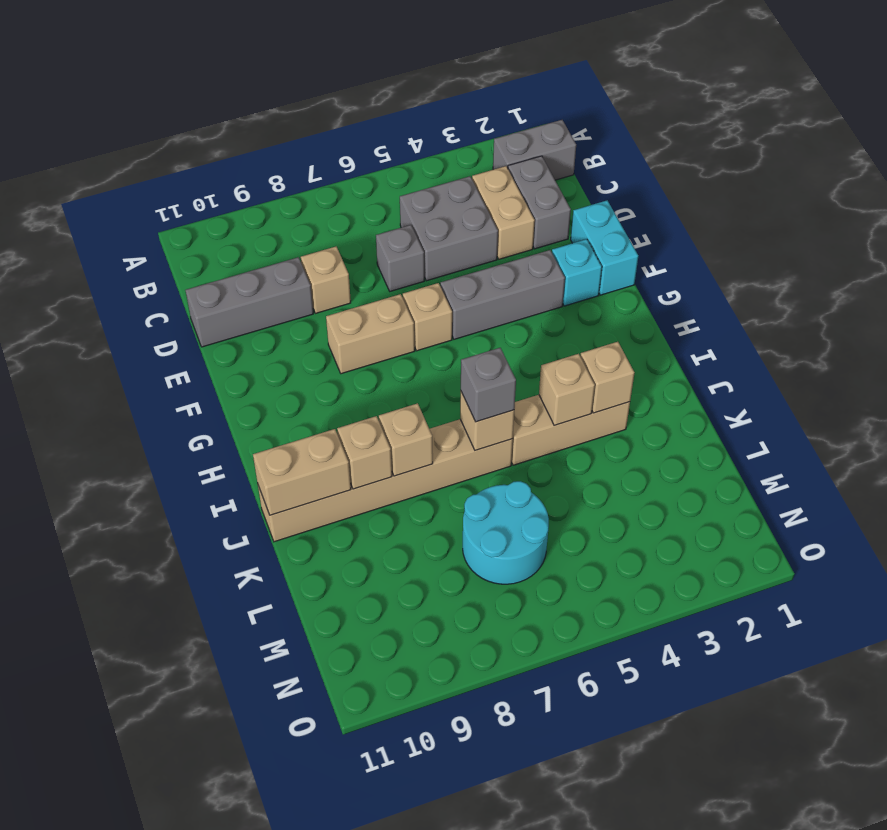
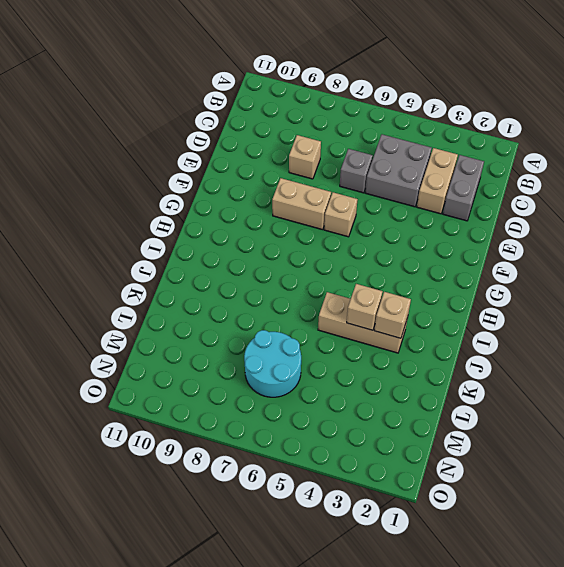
none -> grey 1x2 brick [493,120,576,180]
none -> grey 1x3 brick [185,257,313,347]
none -> cyan 1x2 brick [571,200,638,295]

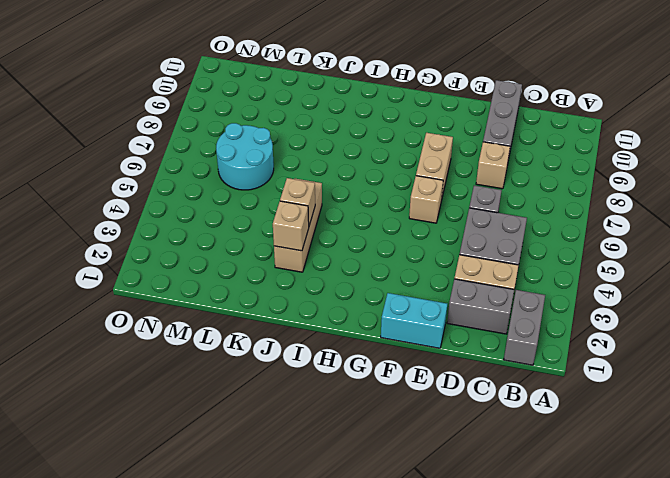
none -> cyan 1x1 brick [552,239,602,306]
none -> grey 1x3 brick [440,250,565,339]
none -> tan 1x6 brick [258,419,513,542]

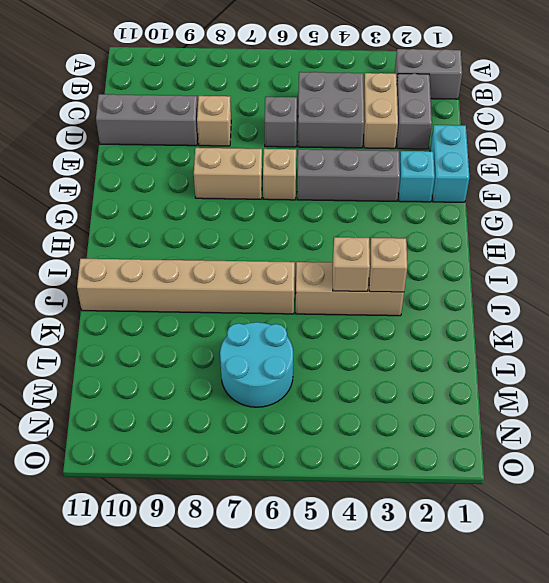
none -> tan 1x1 brick [460,392,514,450]
none -> tan 1x1 brick [379,403,433,476]
none -> tan 1x1 brick [337,416,392,489]

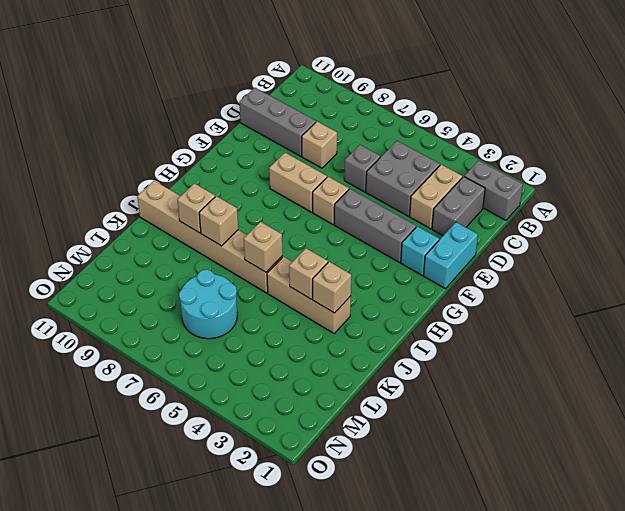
none -> tan 1x2 brick [253,429,351,515]
none -> grey 1x1 brick [461,348,516,422]

